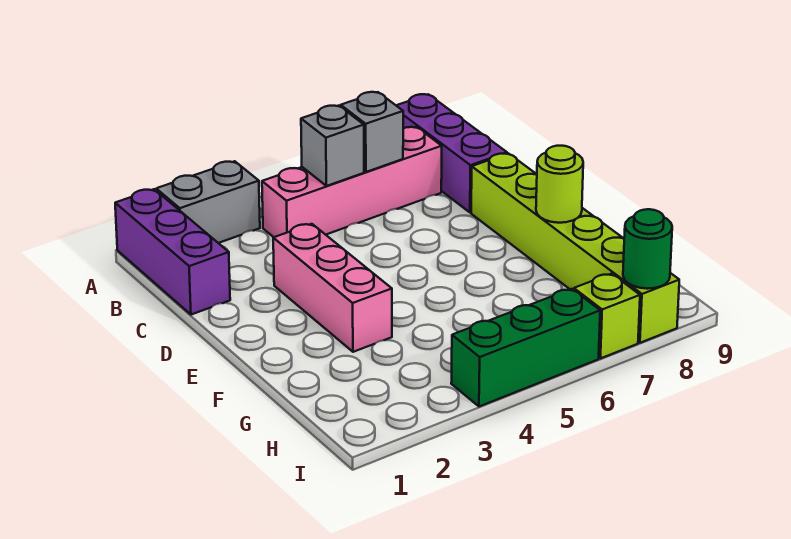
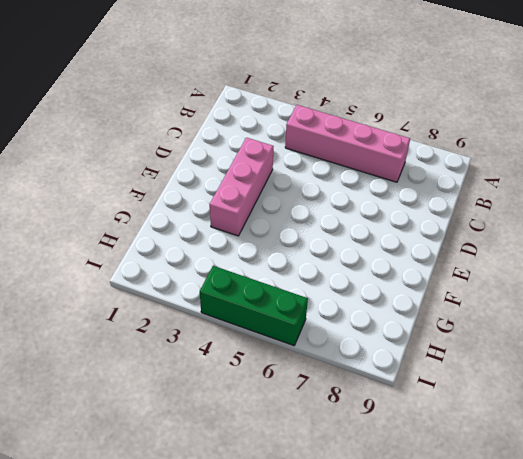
none -> purple 1x3 brick [115,189,230,315]
none -> grey 1x2 brick [156,161,260,243]
none -> purple 1x3 brick [396,94,507,212]

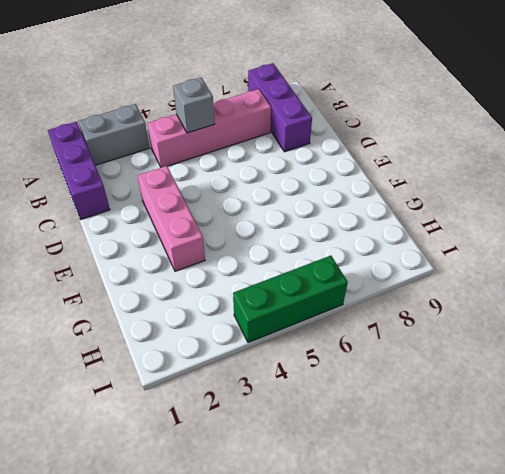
none -> lime 1x6 brick [471,153,679,343]
none -> lime 1x1 brick [574,274,640,358]
none -> grey 1x1 brick [341,92,403,172]

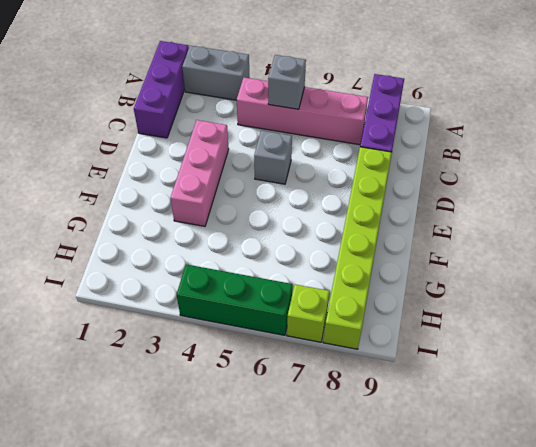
grey 1x1 brick [254,131,292,184] -> grey 1x1 brick moved to [341,92,403,172]
none -> lime 1x1 round brick [536,146,583,223]
none -> green 1x1 round brick [623,209,672,289]

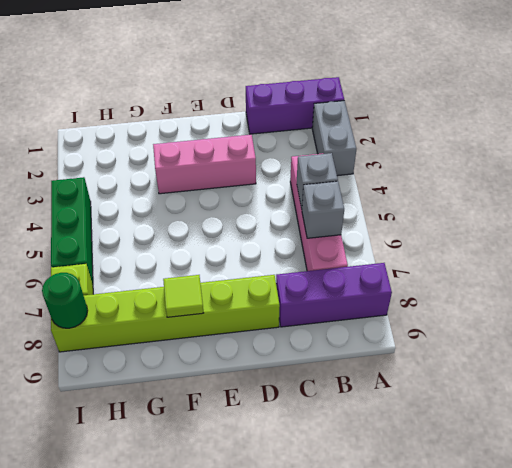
lime 1x1 tile [163,275,203,317] -> lime 1x1 round brick [536,146,583,223]

